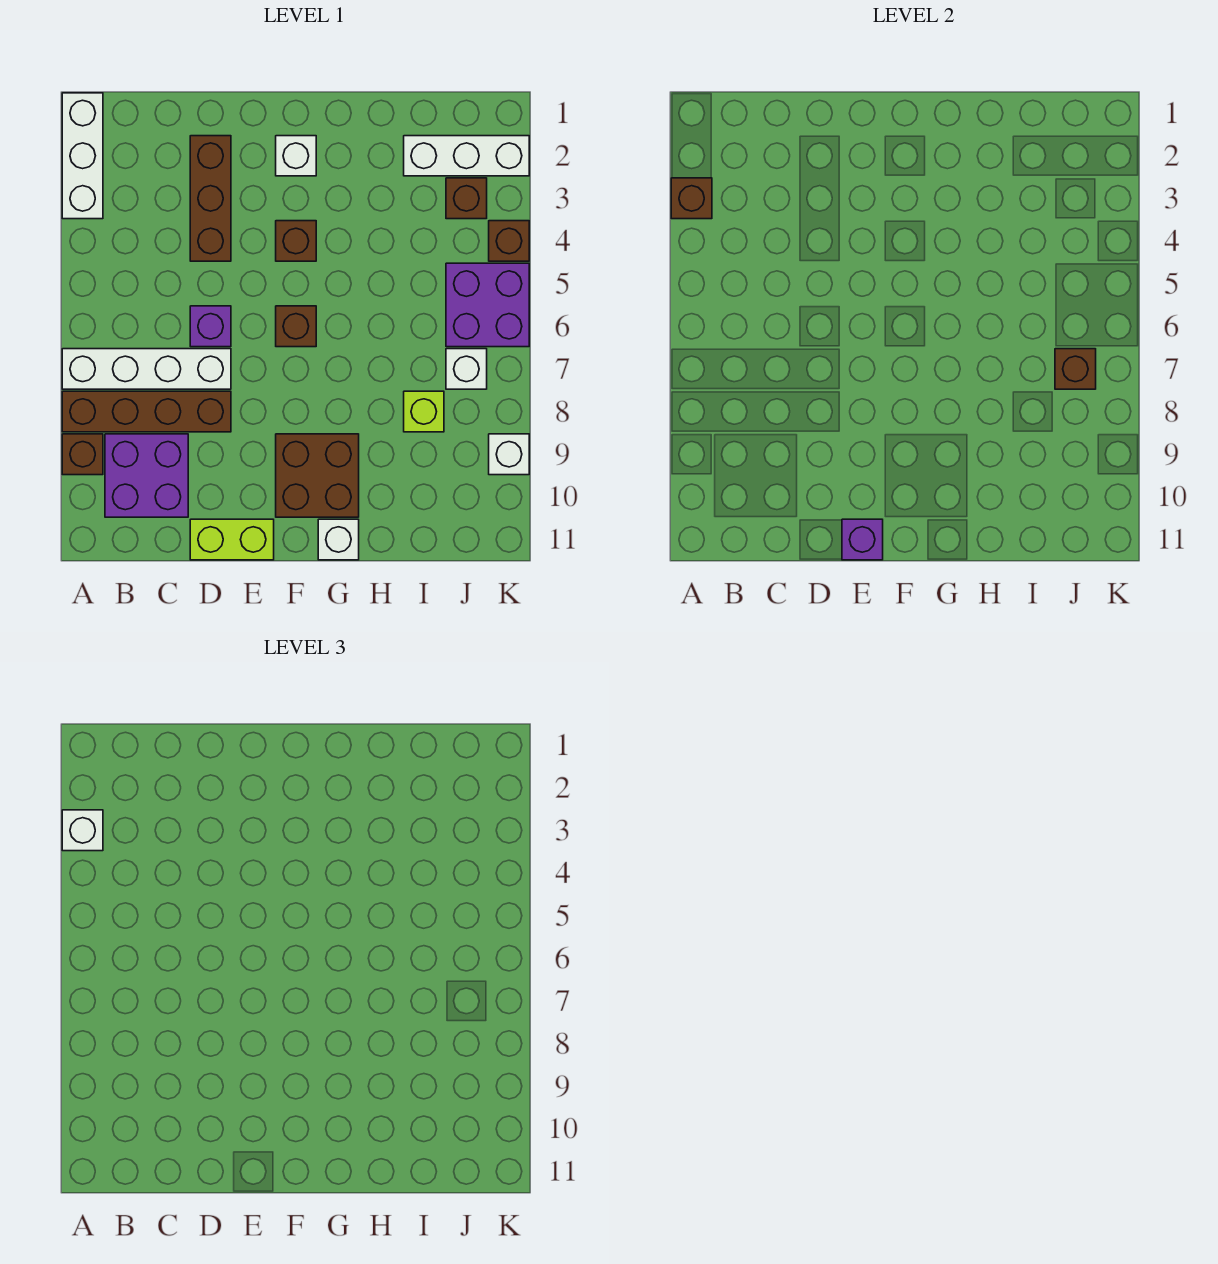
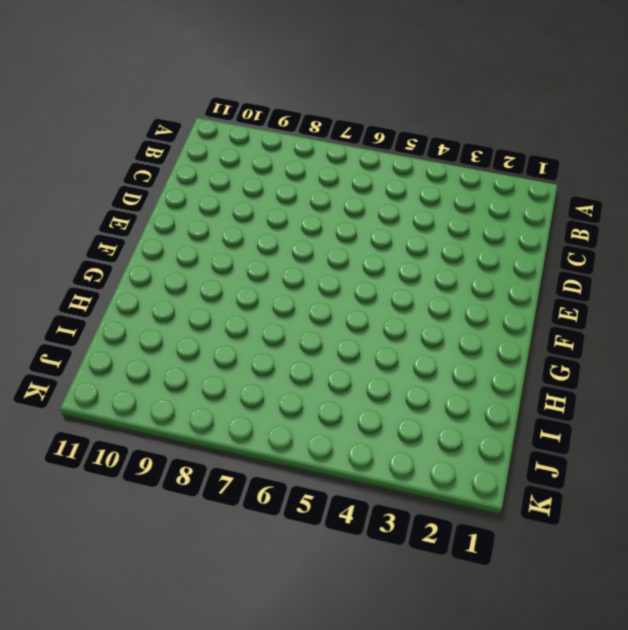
none -> white 1x3 brick [62,93,103,219]
none -> white 1x4 brick [62,349,231,389]
none -> brown 1x4 brick [62,391,231,432]

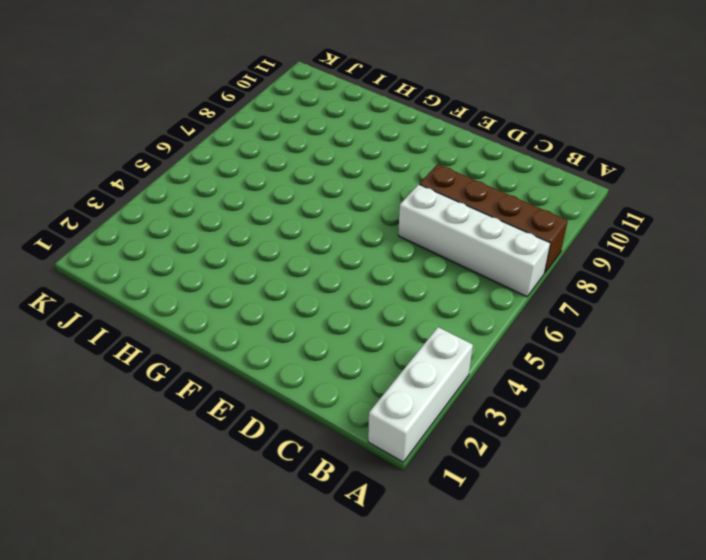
none -> brown 1x1 brick [62,434,103,475]
none -> purple 2x2 brick [105,434,188,517]
none -> brown 1x3 brick [190,136,231,261]

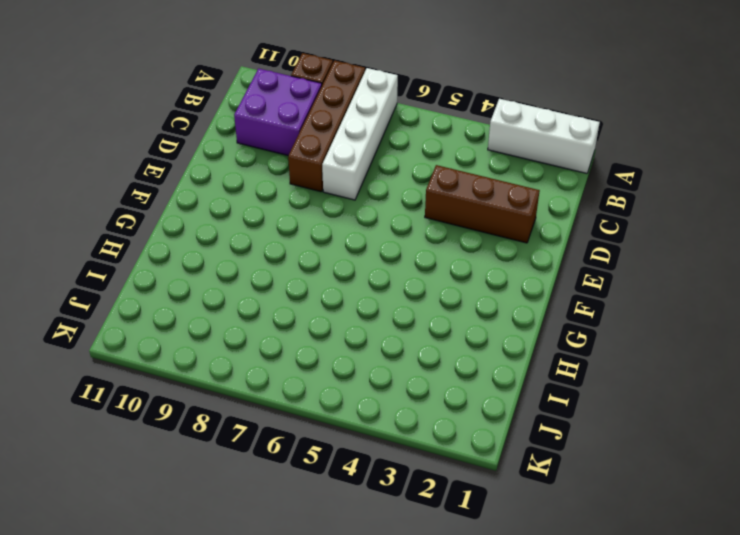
none -> purple 1x1 brick [190,306,231,347]
none -> lime 1x2 brick [190,519,274,560]
none -> white 1x1 brick [276,136,316,176]

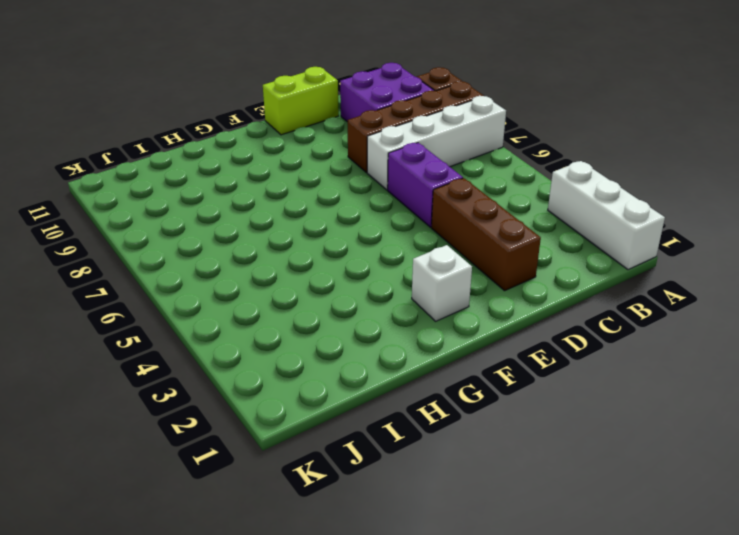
purple 1x2 brick [388,143,463,227] -> purple 1x1 brick [190,306,231,347]
none -> brown 1x1 brick [276,221,316,261]
none -> brown 1x1 brick [276,306,316,347]
none -> brown 2x2 brick [276,434,359,517]

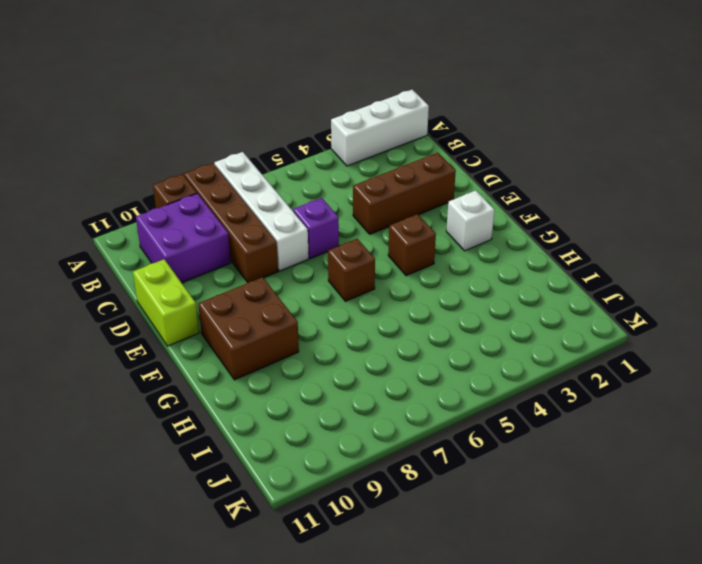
none -> white 1x1 brick [318,519,359,560]
none -> white 1x3 brick [404,136,529,176]
none -> lime 1x1 brick [404,391,444,432]

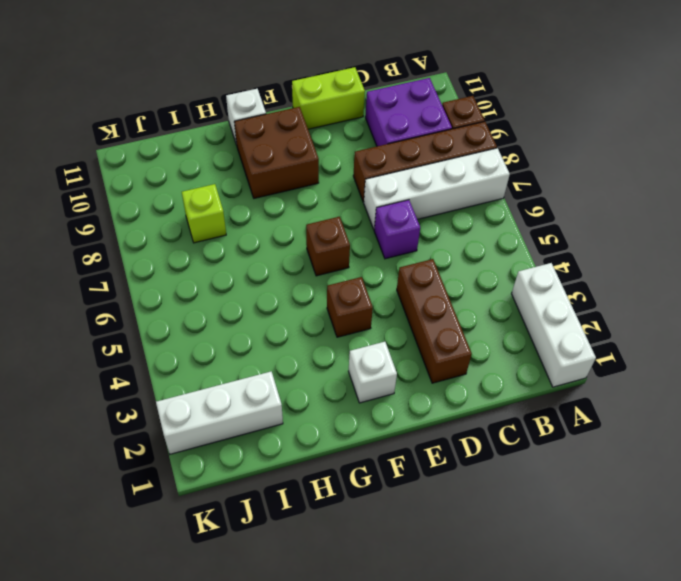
none -> brown 1x1 brick [446,178,487,219]
none -> purple 2x2 brick [446,263,529,347]
none -> white 1x1 brick [446,349,487,389]

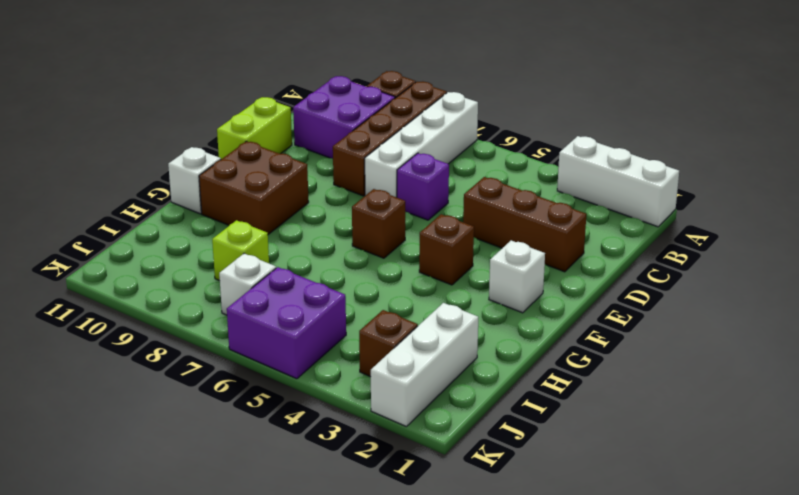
none -> brown 1x1 brick [489,221,529,261]
none -> white 1x1 brick [489,434,529,475]
none -> brown 1x1 brick [671,178,712,219]

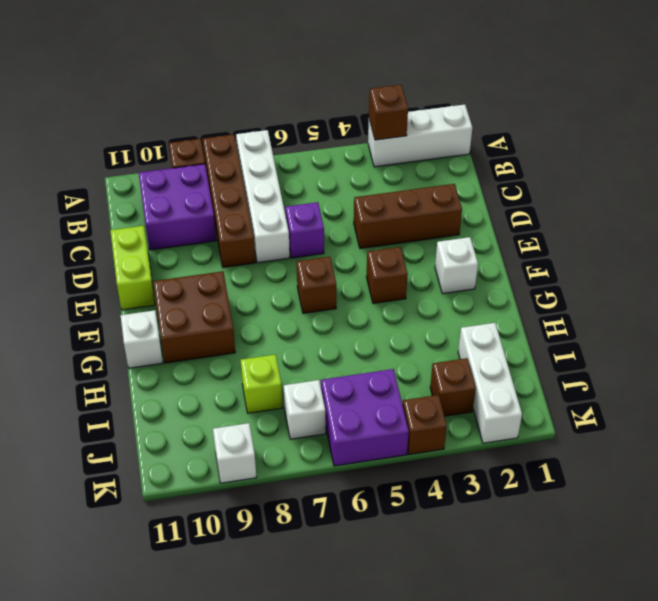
none -> purple 1x1 brick [842,519,883,560]
none -> brown 1x1 brick [1055,349,1096,389]
none -> white 1x1 brick [62,810,103,851]

